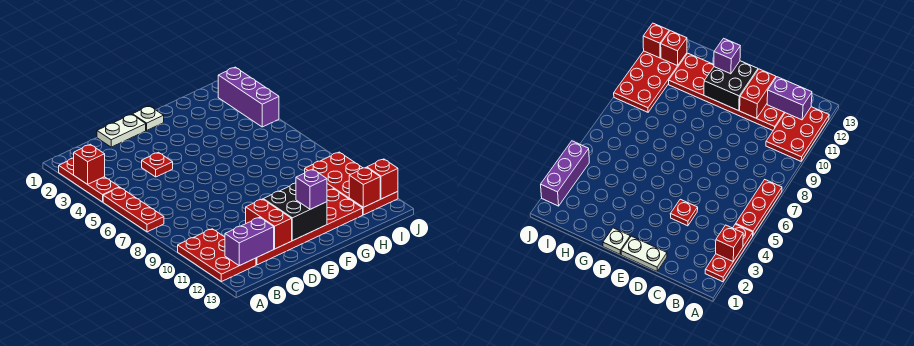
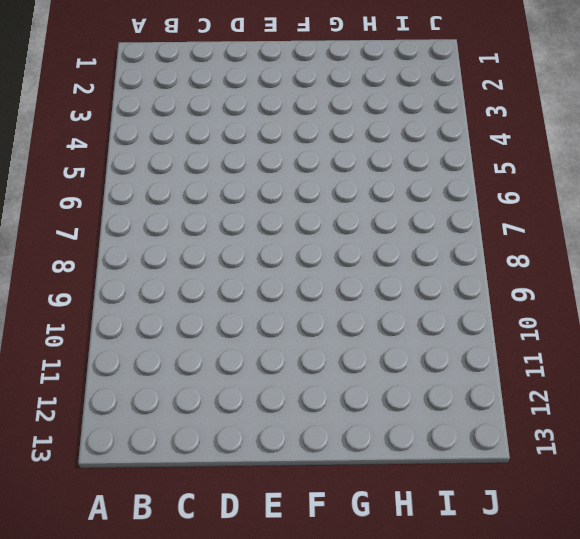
none -> red 1x3 plate [59,158,119,202]
none -> red 1x3 plate [103,187,164,232]
none -> red 2x3 plate [178,229,256,282]

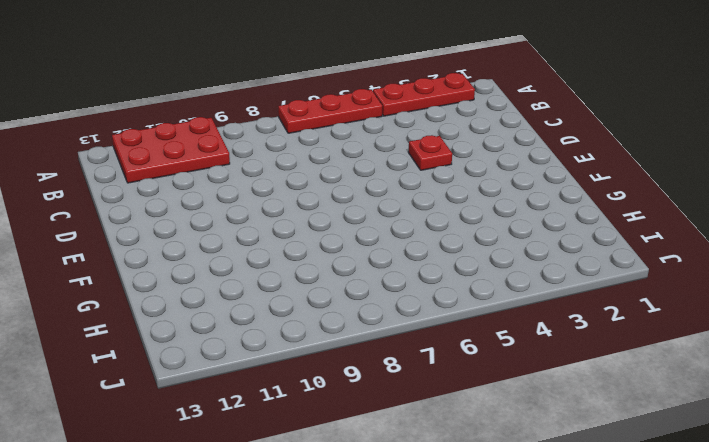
none -> red 2x6 plate [256,189,363,265]
none -> white 1x2 plate [97,114,146,147]
none -> white 1x1 plate [133,106,164,130]

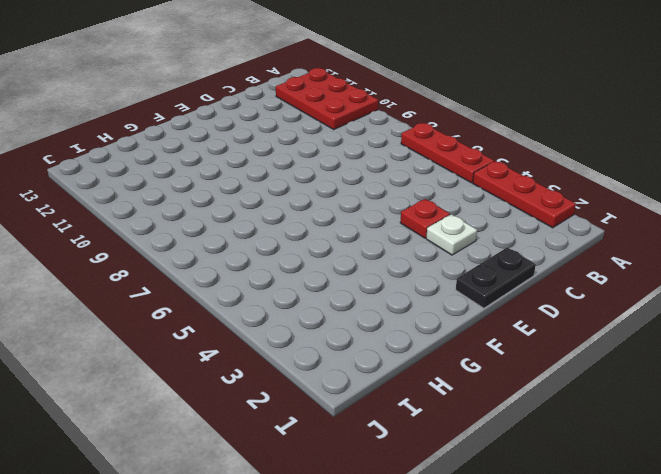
black 1x2 plate [456,247,536,308] -> white 1x2 plate [97,114,146,147]
white 1x1 plate [426,214,477,255] -> white 1x1 plate moved to [133,106,164,130]
none -> red 2x6 plate [256,189,363,265]
none -> red 2x4 plate [305,152,398,215]
none -> purple 1x3 brick [218,67,279,127]

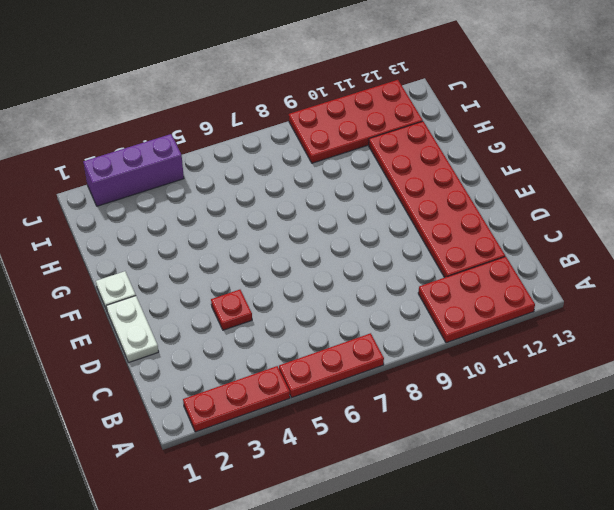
none -> red 1x1 brick [74,144,105,184]
none -> purple 1x2 brick [225,217,274,266]
none -> red 1x2 brick [246,199,292,249]

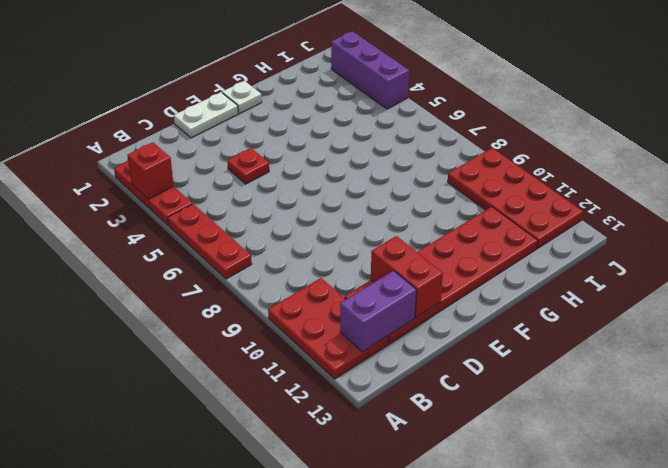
none -> black 2x2 brick [263,183,327,241]
none -> red 1x1 brick [349,167,380,207]
none -> red 1x1 brick [367,159,398,199]

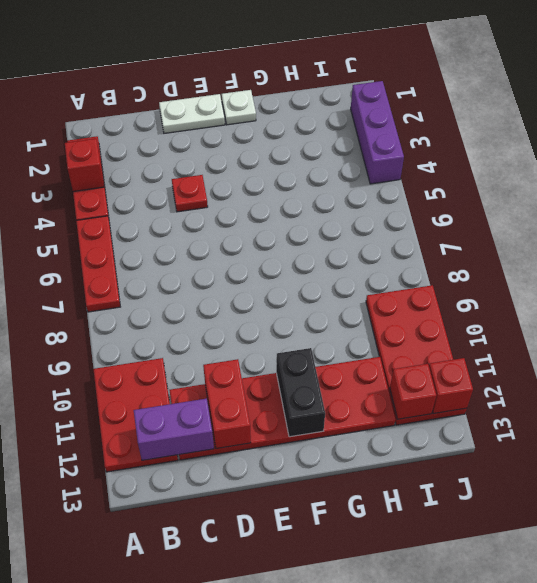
black 1x2 brick [276,348,325,437] -> black 2x2 brick [263,183,327,241]
none -> purple 1x1 brick [296,169,327,209]

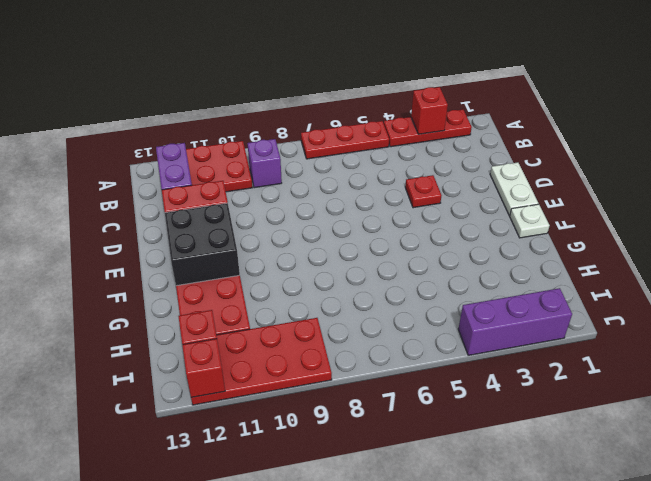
purple 1x1 brick [247,139,282,188] -> purple 1x1 brick moved to [296,169,327,209]

